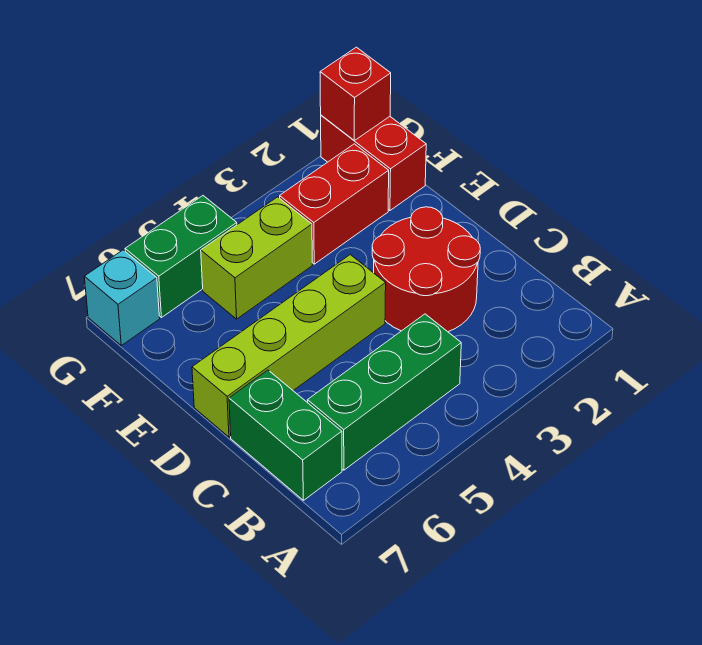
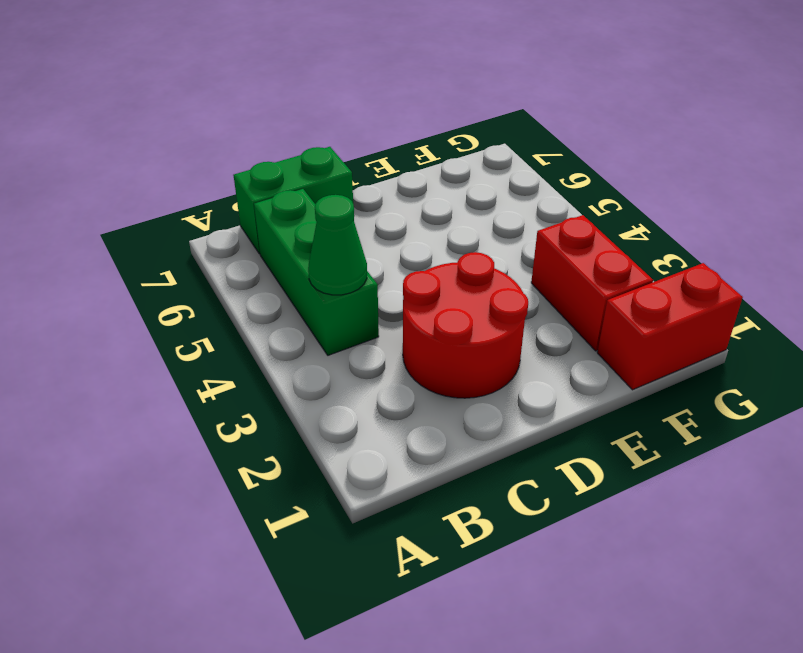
green 1x1 cone [308,195,367,295] -> none
none -> lime 1x4 brick [192,255,386,437]
none -> lime 1x2 brick [201,197,312,319]

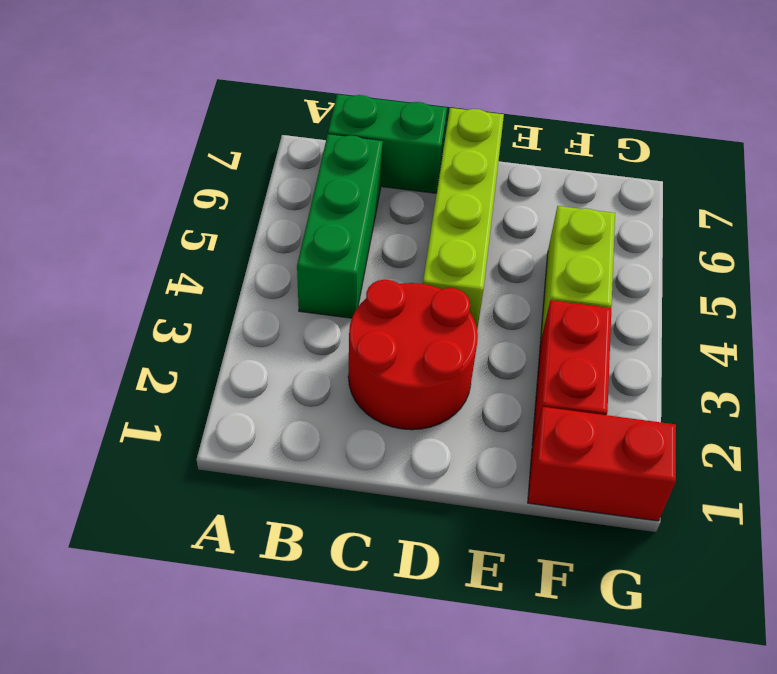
none -> green 1x2 brick [125,196,237,317]
none -> cyan 1x1 brick [84,250,160,345]

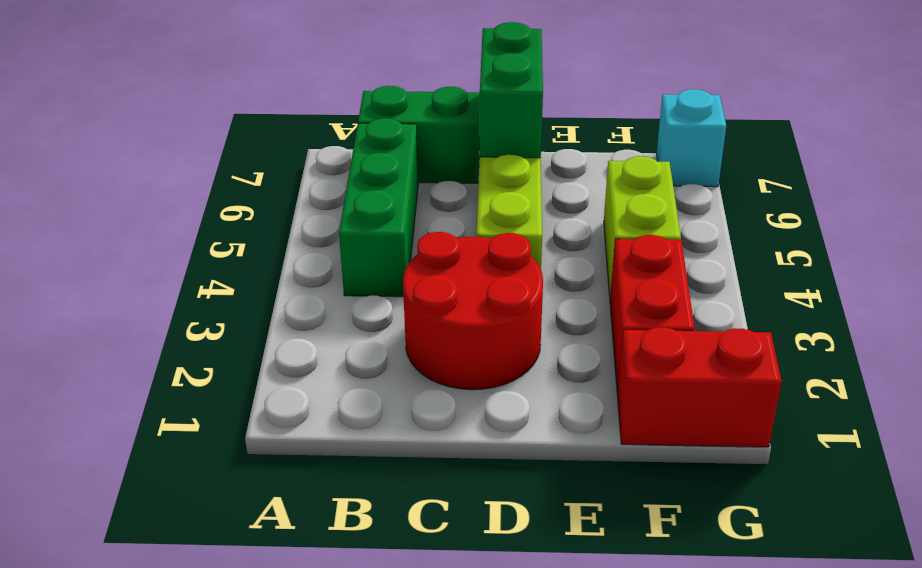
green 1x2 brick [480,22,543,158] -> green 1x2 brick moved to [125,196,237,317]
none -> red 1x1 brick [320,47,391,141]

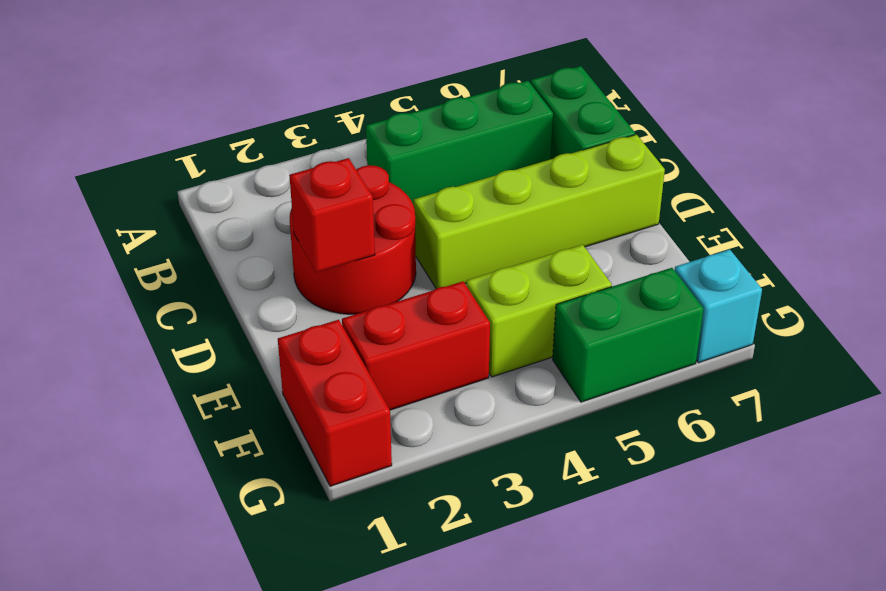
red 1x1 brick [289,158,375,273] -> red 1x1 brick moved to [320,47,391,141]

